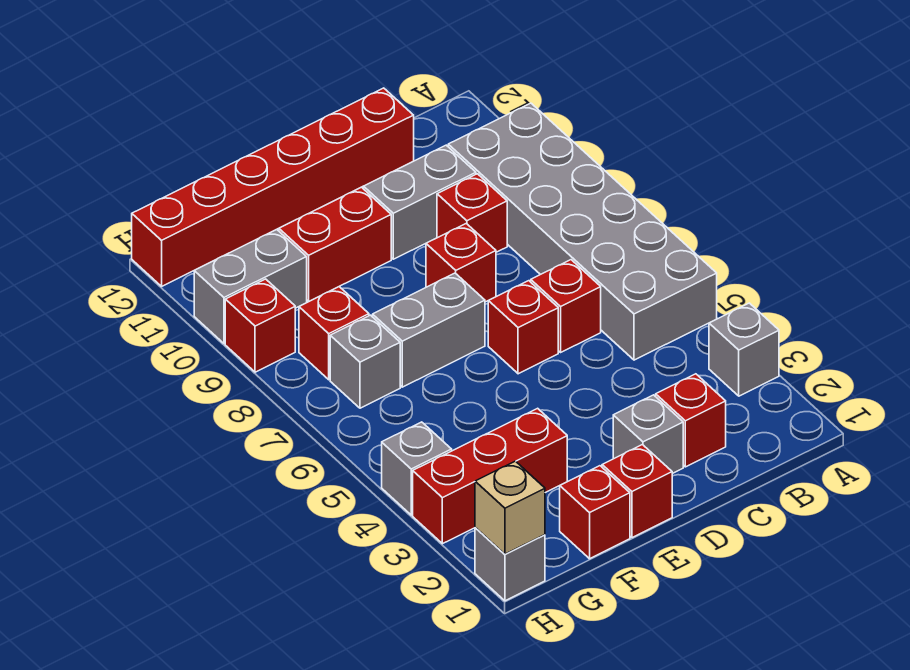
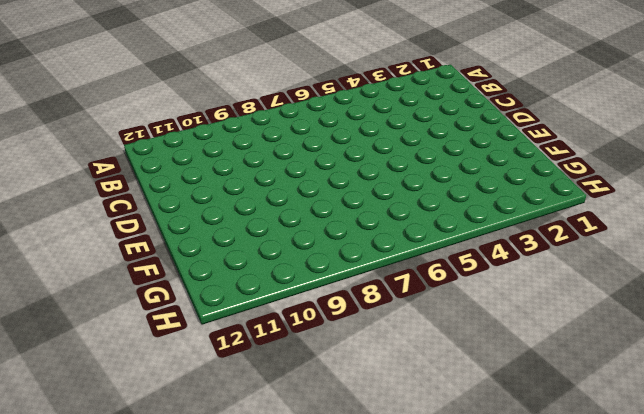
none -> grey 1x1 brick [709,303,779,396]
none -> grey 2x6 brick [448,103,717,360]
none -> red 1x1 brick [656,374,726,467]

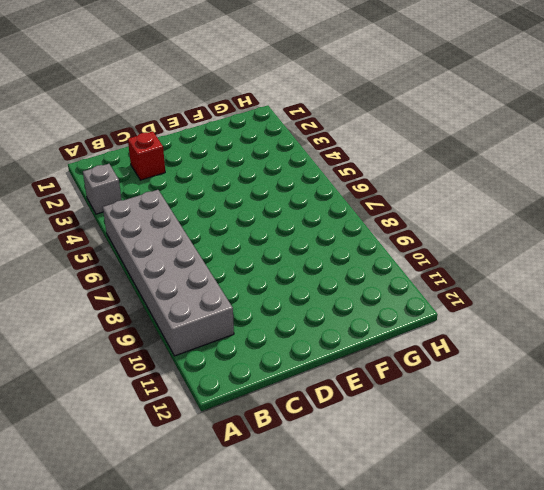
none -> red 1x1 brick [531,260,601,352]
none -> red 1x1 brick [437,174,507,252]
none -> grey 1x2 brick [364,145,476,259]

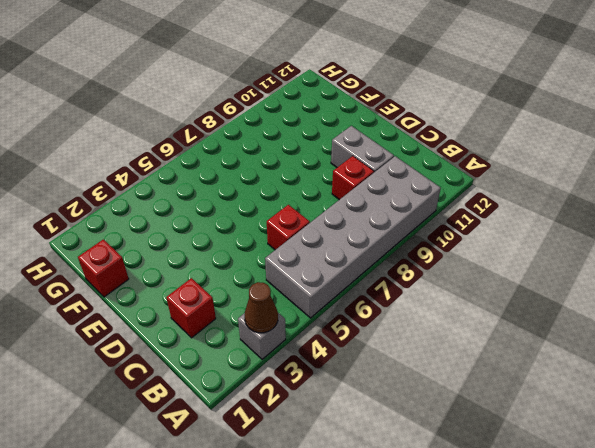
brown 1x1 cone [245,282,278,333] -> none
none -> red 1x6 brick [132,88,414,286]
none -> grey 1x1 brick [613,395,683,474]
none -> red 1x1 brick [488,281,558,374]

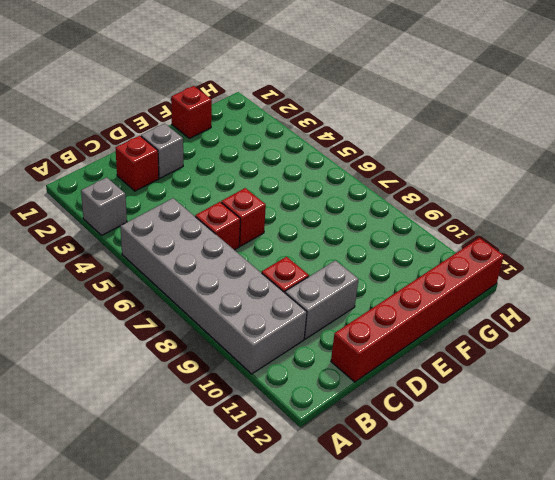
none -> red 1x1 brick [426,223,496,302]
none -> red 1x1 brick [602,445,672,538]
none -> grey 1x2 brick [373,273,485,387]

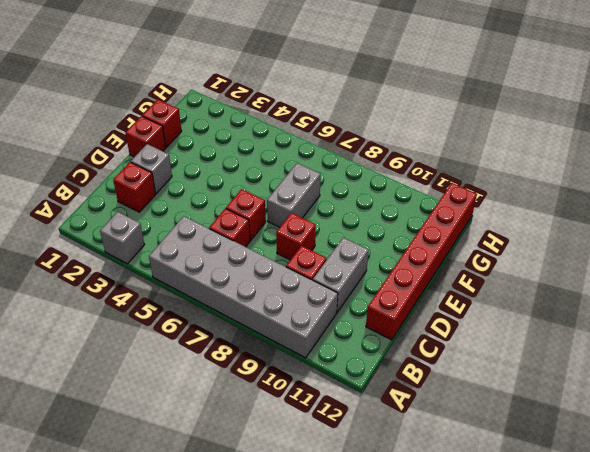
none -> red 1x2 brick [279,187,391,302]
none -> red 1x3 brick [413,408,567,544]
none -> grey 1x1 brick [330,315,400,408]

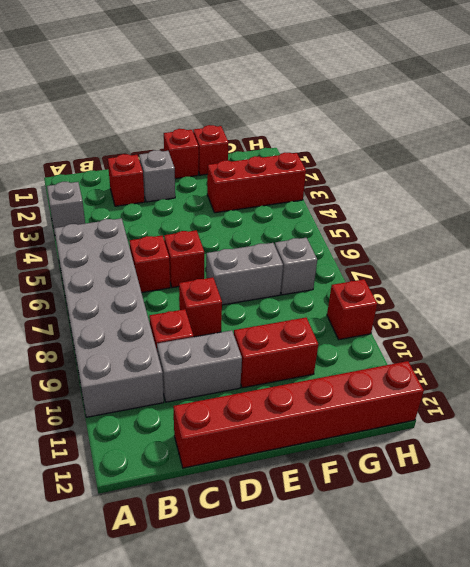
none -> red 1x1 brick [299,287,369,380]
none -> grey 1x2 brick [194,229,307,344]
none -> grey 1x1 brick [475,528,545,601]

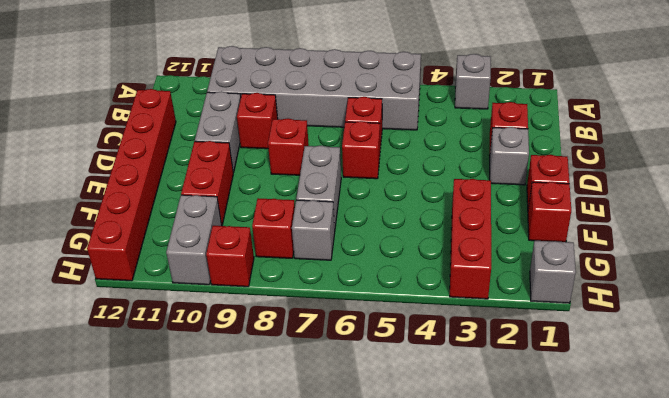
none -> grey 1x1 brick [382,422,452,515]
none -> tan 1x1 brick [475,461,545,554]

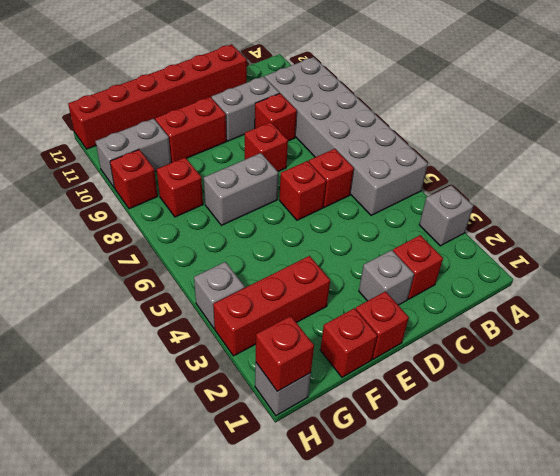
red 1x1 brick [256,316,314,391] -> tan 1x1 brick [475,461,545,554]
none -> grey 1x1 brick [330,315,400,408]

